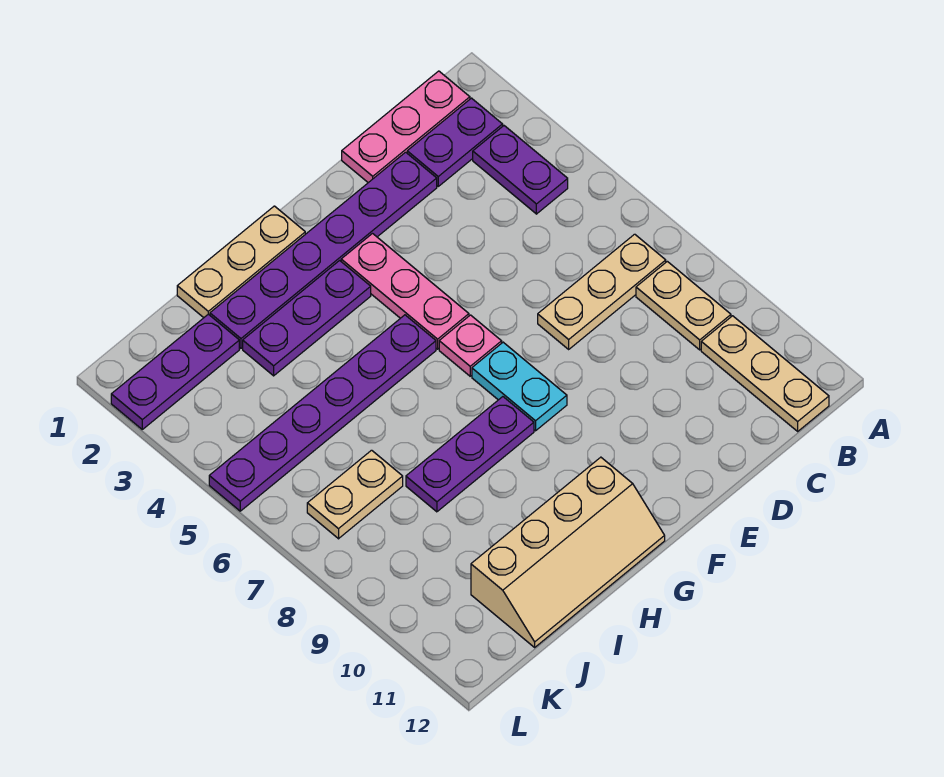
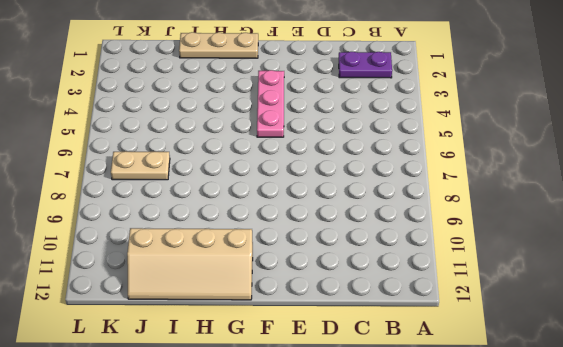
none -> pink 1x3 plate [342,71,470,183]
none -> purple 1x2 plate [473,126,568,214]
none -> tan 1x3 plate [538,234,666,349]

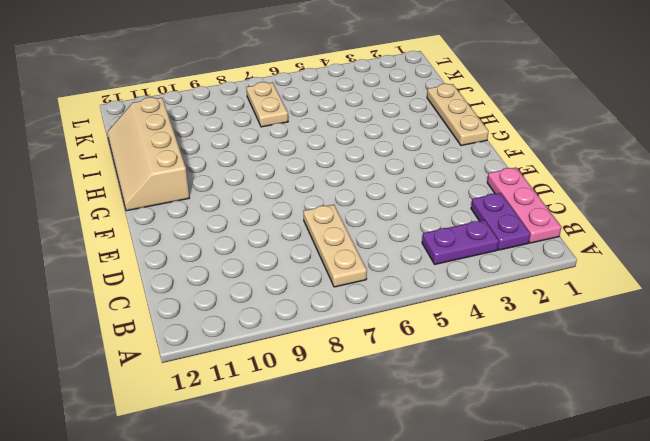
none -> tan 1x2 plate [636,261,731,350]
none -> tan 1x3 plate [701,316,829,431]
none -> purple 1x6 plate [210,152,437,348]

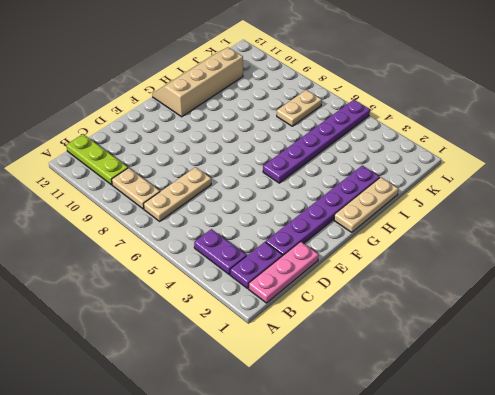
lime 1x3 plate [66,134,128,185] -> tan 1x3 plate [701,316,829,431]
none -> pink 1x3 plate [341,234,469,349]
none -> pink 1x1 plate [439,315,502,376]
none -> cyan 1x2 plate [472,342,567,431]

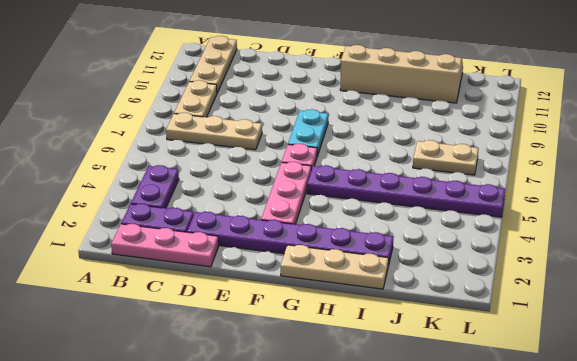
none -> purple 1x3 plate [243,260,371,376]
none -> purple 1x3 plate [406,397,534,512]
none -> purple 1x3 plate [111,314,239,429]

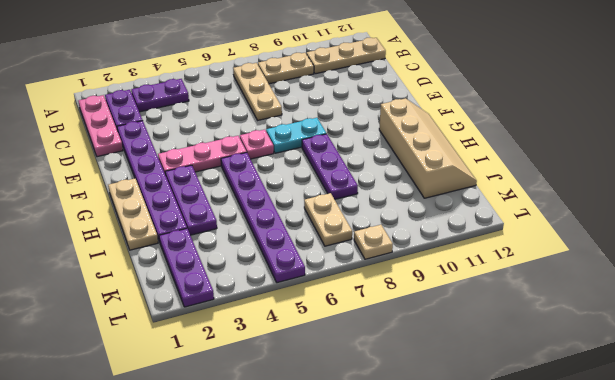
tan 1x1 plate [354,225,393,259] -> none

